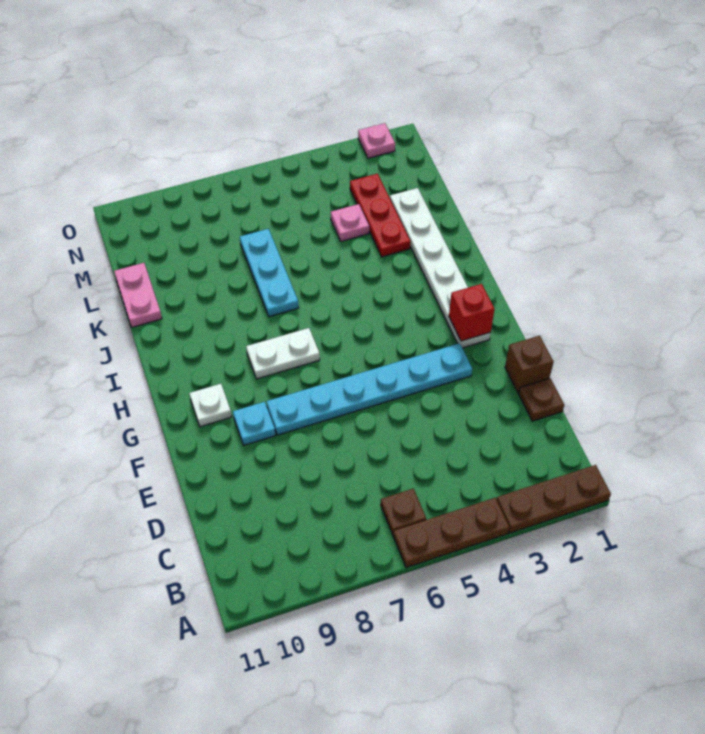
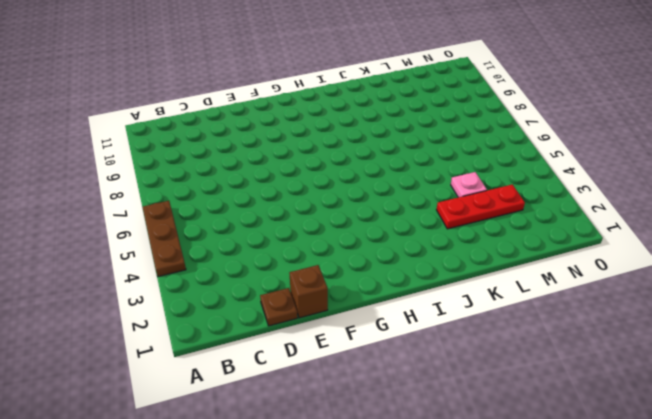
none -> brown 1x3 plate [497,465,611,533]
none -> brown 1x1 plate [381,489,426,535]
none -> cyan 1x6 plate [266,343,472,435]

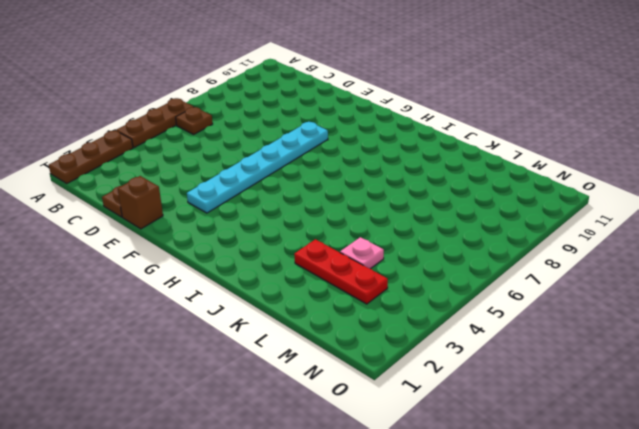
none -> cyan 1x1 plate [233,402,276,445]
none -> white 1x6 plate [390,188,491,348]
none -> white 1x1 plate [189,384,232,427]

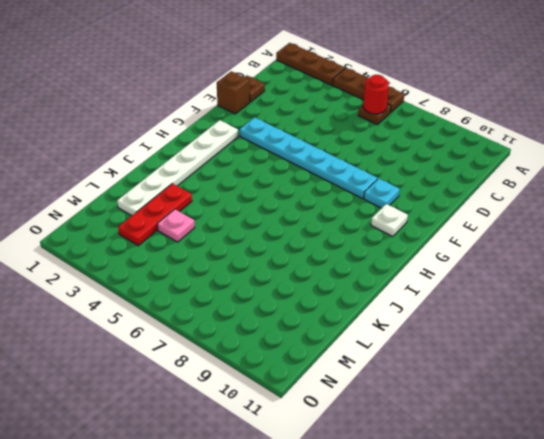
red 1x1 round brick [363,75,389,114] -> none
none -> white 1x2 plate [246,328,320,379]
none -> cyan 1x3 plate [240,229,299,317]
none -> pink 1x2 plate [114,263,162,327]

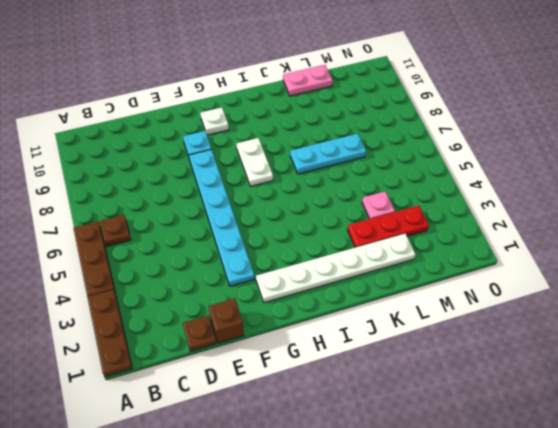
none -> pink 1x1 plate [358,123,395,158]
none -> red 1x1 brick [449,284,495,341]

